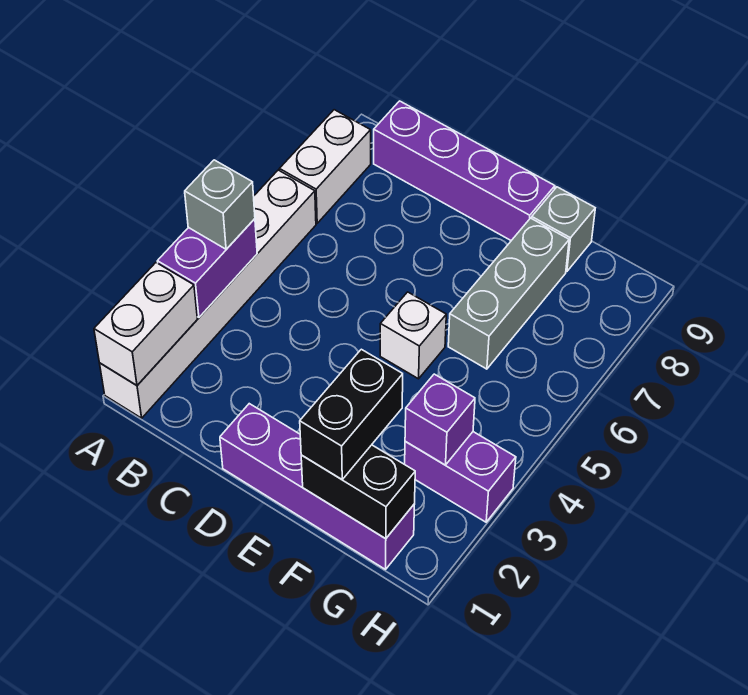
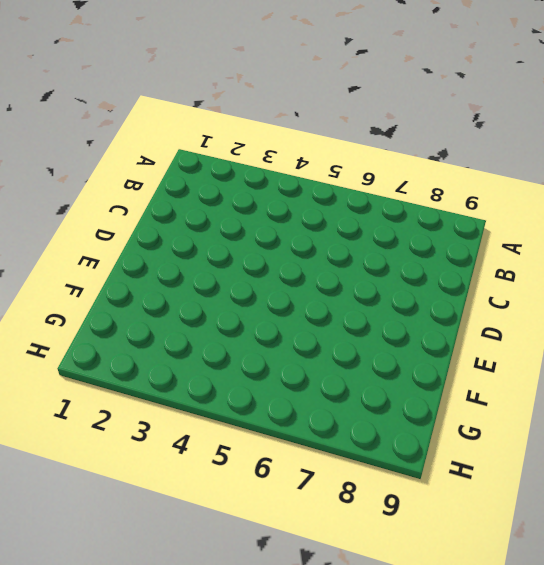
none -> white 1x6 brick [100,170,316,418]
none -> white 1x2 brick [280,110,371,223]
none -> purple 1x4 brick [374,101,555,241]

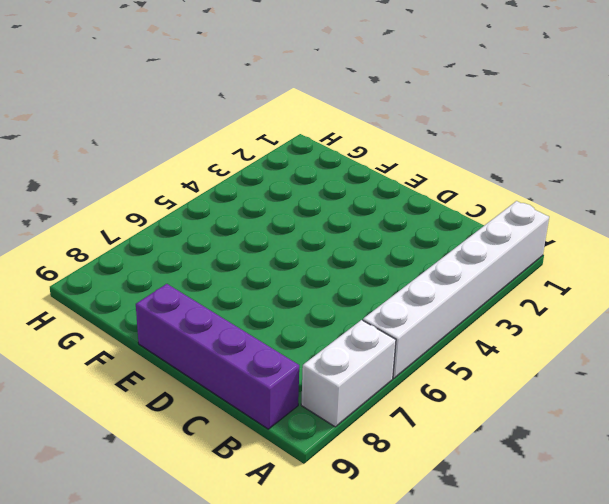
none -> purple 1x4 brick [220,404,415,569]
none -> white 1x1 brick [380,292,446,379]
none -> grey 1x3 brick [448,218,569,369]

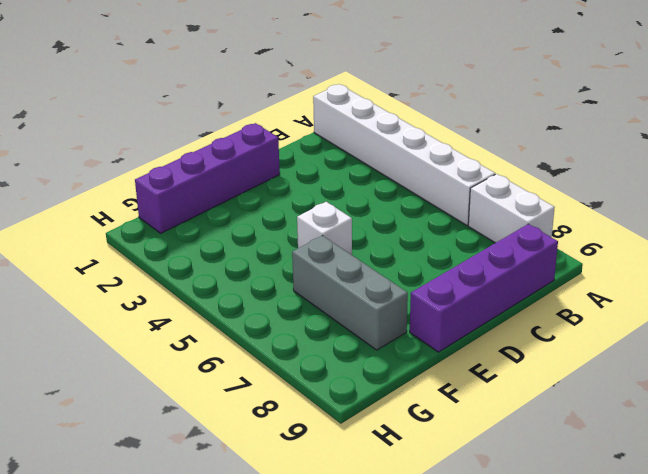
none -> grey 1x1 brick [532,187,595,272]
none -> purple 1x2 brick [405,432,516,522]
none -> white 1x2 brick [94,263,197,385]

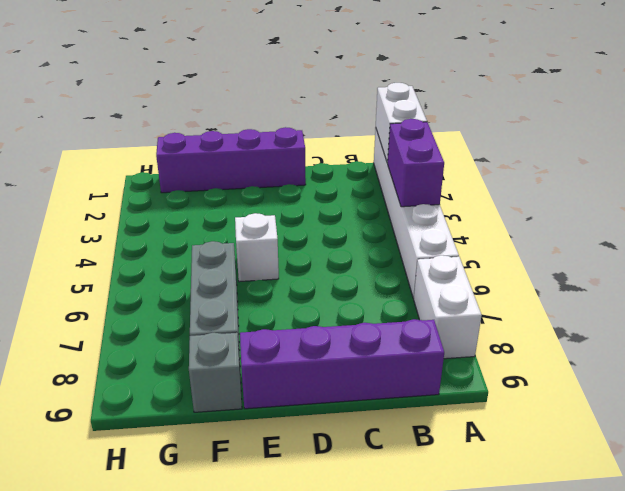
none -> purple 1x2 brick [405,432,516,522]
none -> black 1x2 brick [301,445,415,539]
none -> purple 1x1 brick [405,374,475,465]

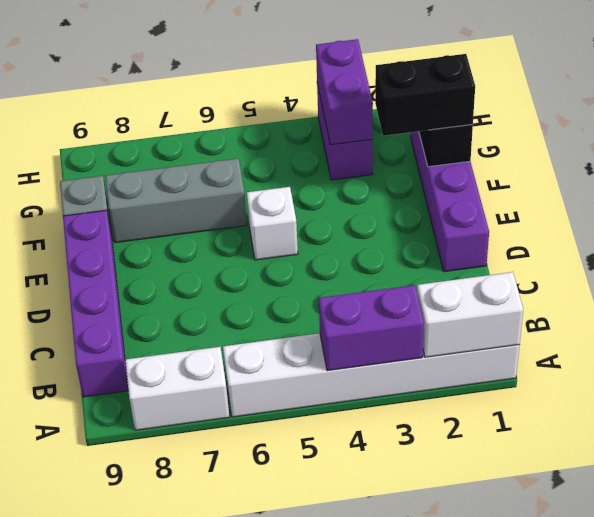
purple 1x2 brick [316,39,373,145] -> purple 1x1 brick [405,374,475,465]
none -> grey 1x1 brick [185,160,255,249]

